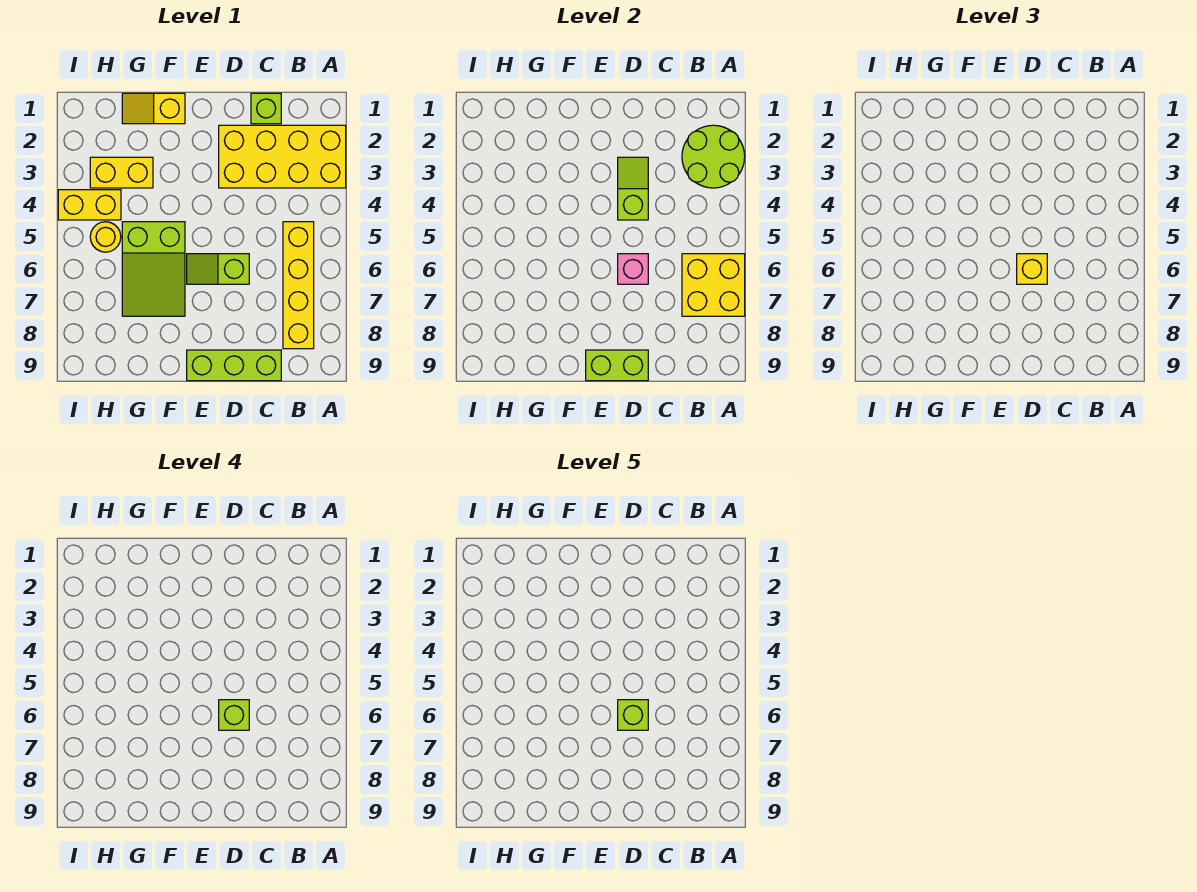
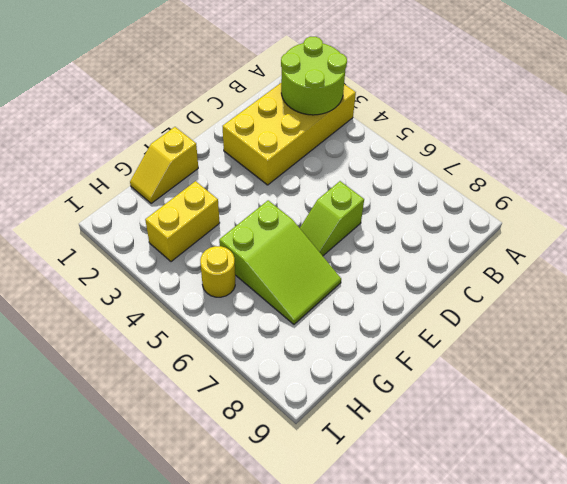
none -> yellow 1x4 brick [283,222,314,349]
none -> lime 1x1 brick [251,93,281,124]
none -> lime 1x3 brick [187,350,281,381]

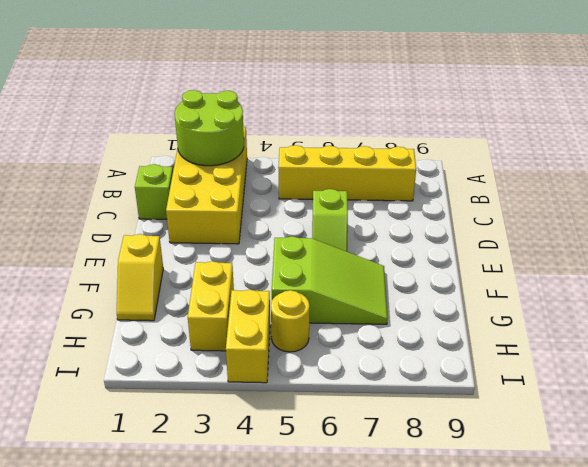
none -> lime 1x3 brick [187,350,281,381]
none -> yellow 2x2 brick [682,254,745,316]
none -> lime 1x2 slope [618,157,648,220]

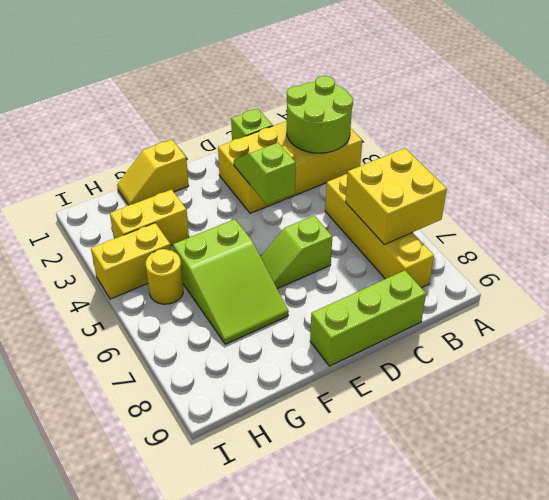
none -> pink 1x1 brick [618,254,648,284]
none -> lime 1x2 brick [586,350,648,381]
none -> yellow 1x1 brick [1017,254,1047,284]

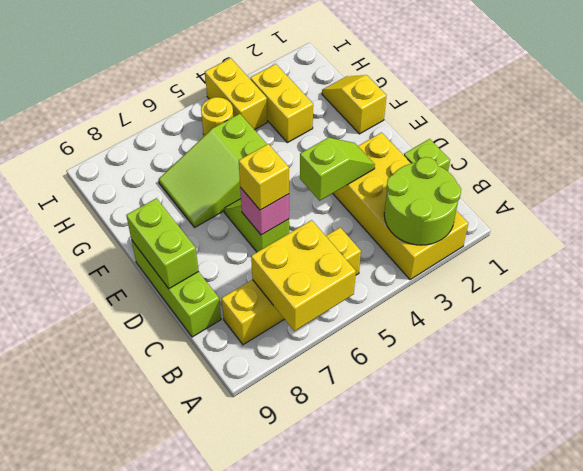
none -> lime 1x1 brick [219,700,249,730]
none -> lime 1x1 brick [618,700,648,730]

